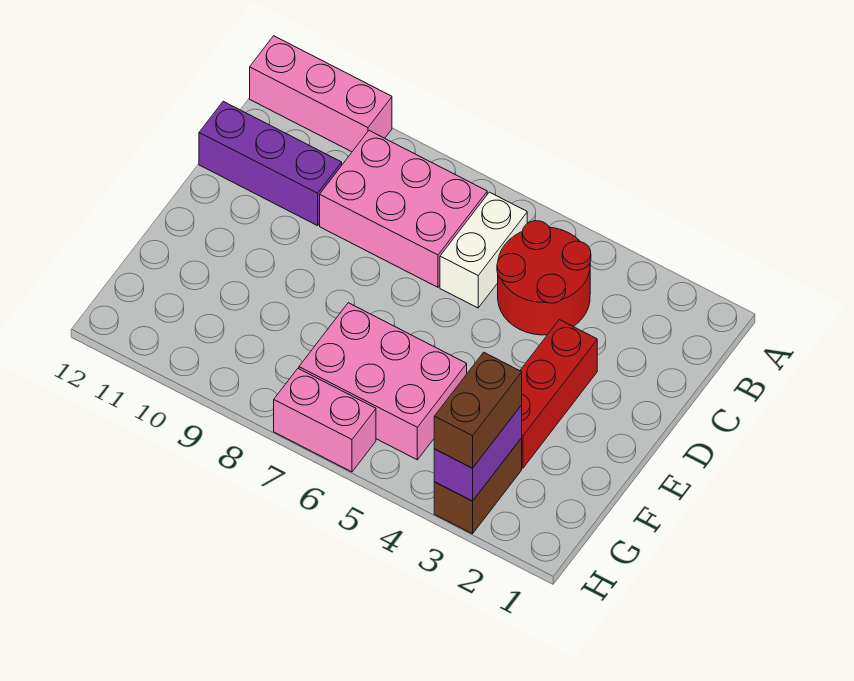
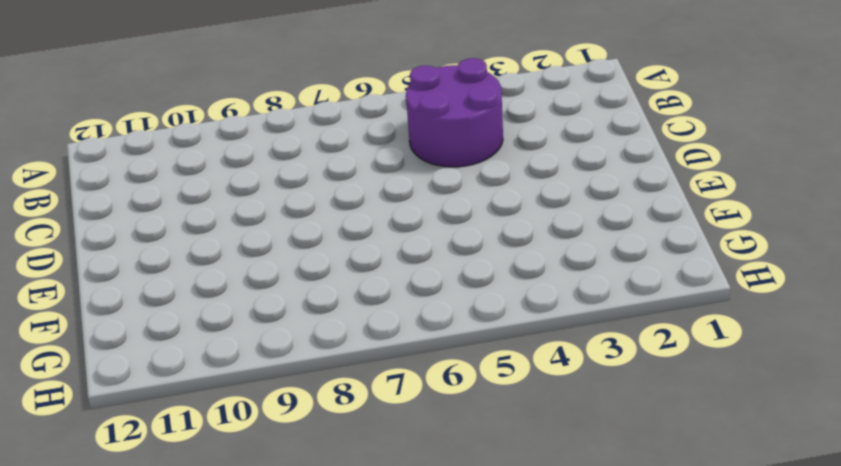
purple 2x2 round brick [406,58,503,167] -> red 2x2 round brick [497,221,591,335]
none -> pink 1x3 brick [250,36,392,152]
none -> white 1x2 brick [440,192,527,308]

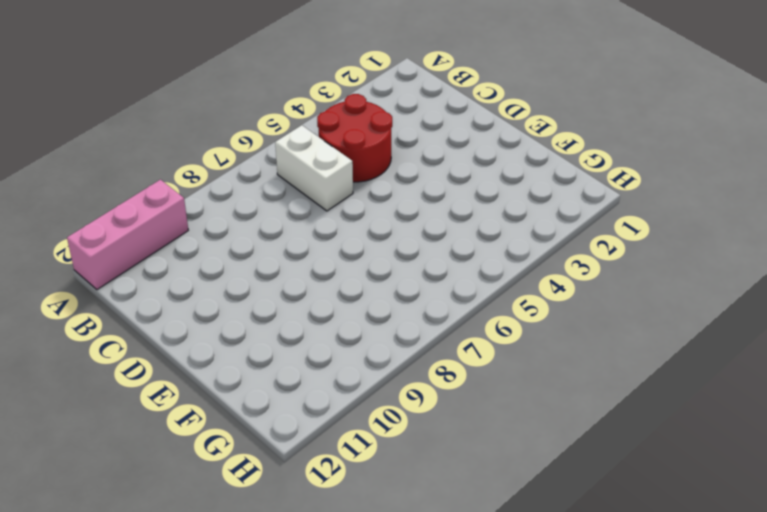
none -> pink 2x3 brick [320,131,487,287]
none -> purple 1x3 brick [199,101,342,226]

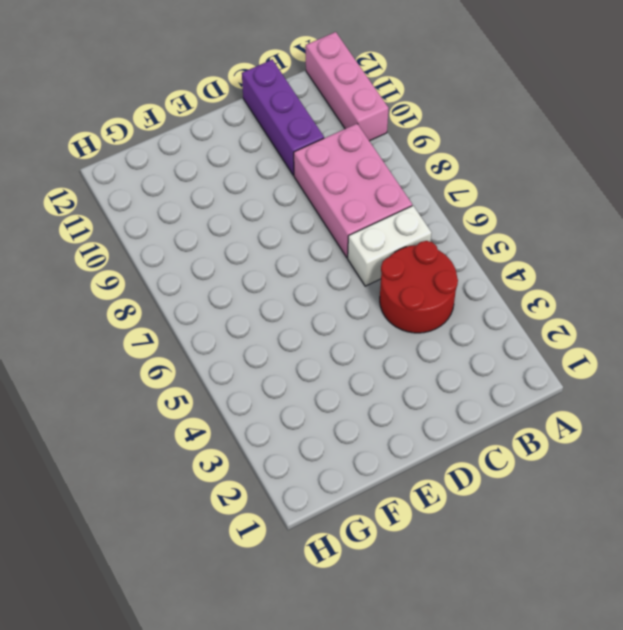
none -> red 1x3 brick [520,320,597,468]
none -> pink 2x3 brick [299,303,467,460]

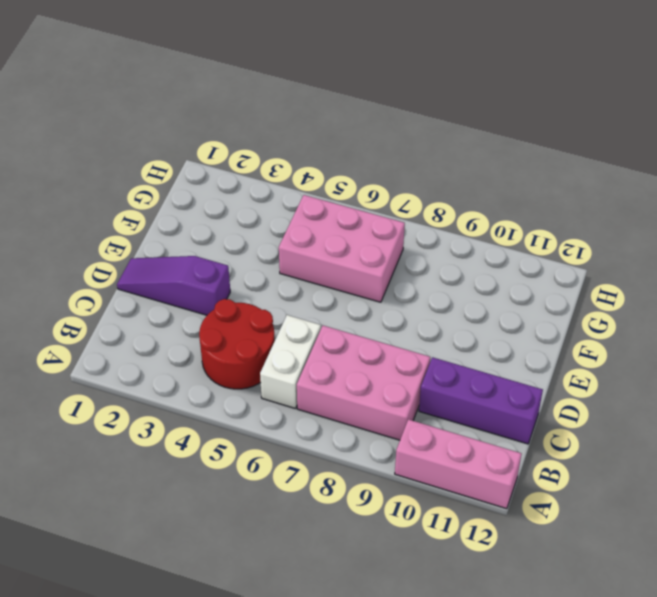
purple 1x3 slope [117,256,230,315] -> red 1x3 brick [520,320,597,468]
none -> brown 1x2 brick [434,438,522,534]
none -> pink 1x2 brick [274,369,376,472]

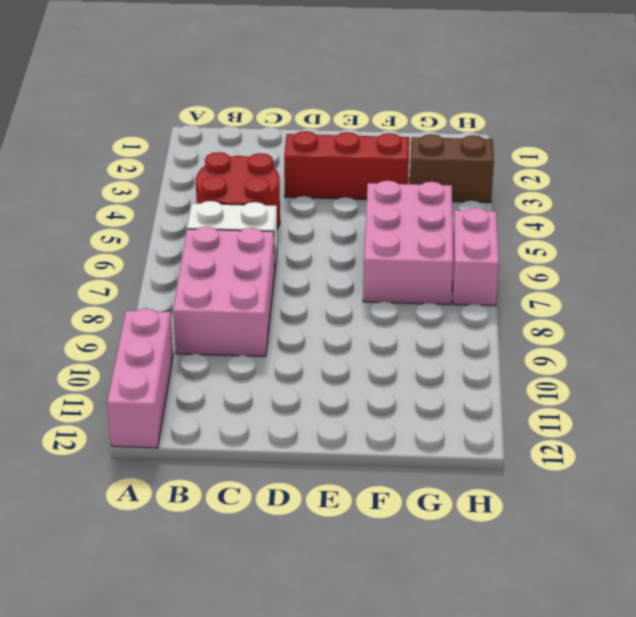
none -> purple 1x3 brick [199,101,342,226]
none -> purple 1x2 brick [434,405,522,501]

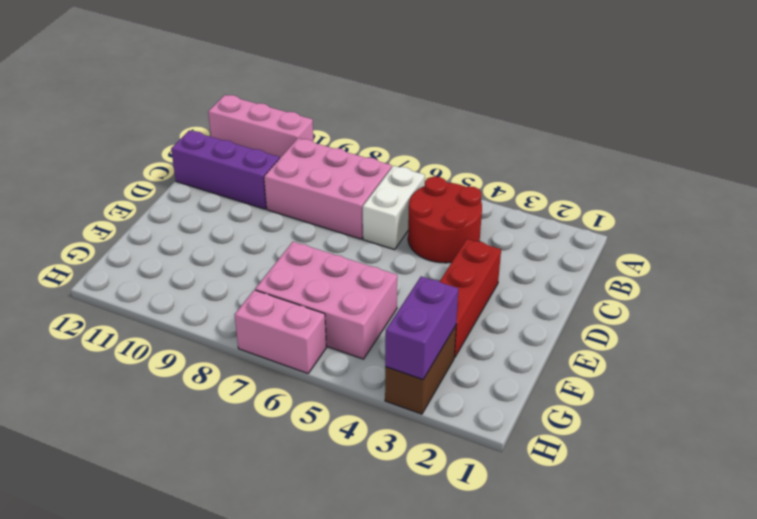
none -> brown 1x2 brick [434,352,522,468]

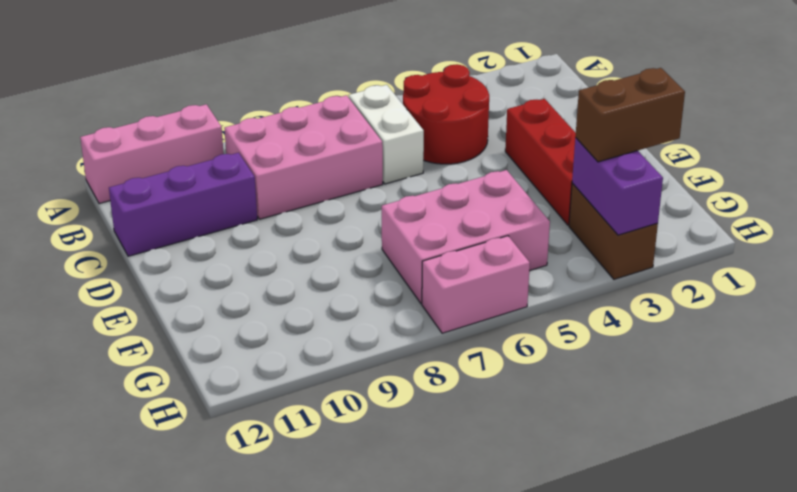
brown 1x2 brick [575,68,685,162] -> brown 1x2 brick turned to [434,352,522,468]

